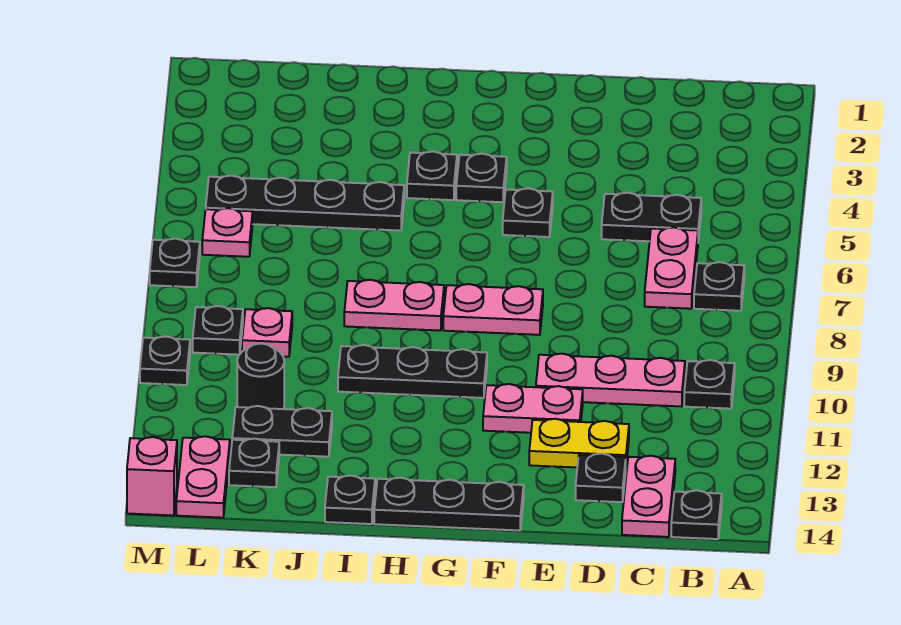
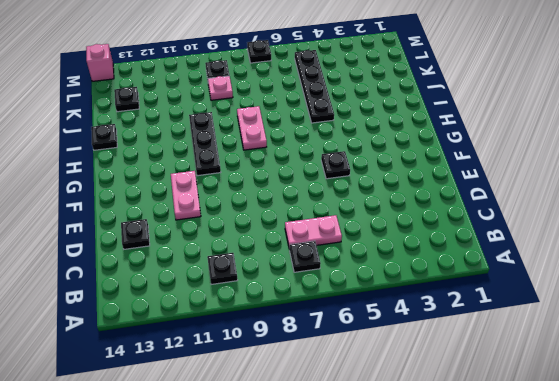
none -> black 1x1 plate [671,490,722,539]
none -> black 1x2 plate [602,193,701,241]
none -> pink 1x3 plate [536,354,685,406]

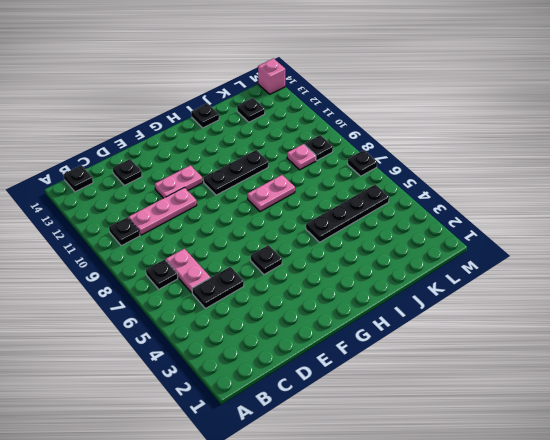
none -> pink 1x2 plate [622,456,675,537]
none -> yellow 1x2 plate [529,419,629,467]
none -> pink 1x2 plate [443,284,543,335]

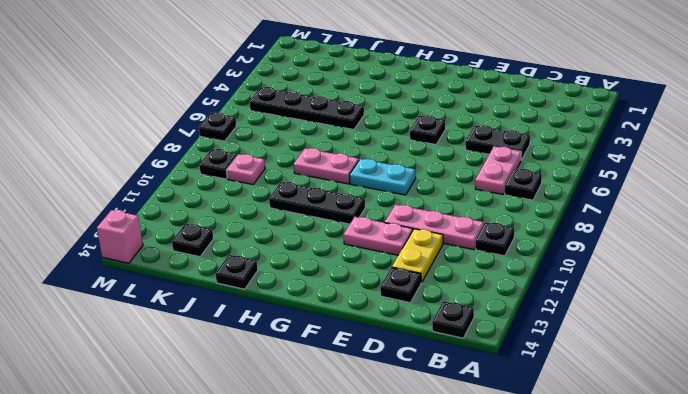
yellow 1x2 plate [392,229,443,282] -> yellow 1x2 plate turned to [529,419,629,467]
cyan 1x2 plate [349,159,416,195] -> pink 1x2 plate [443,284,543,335]
none -> pink 1x2 plate [622,456,675,537]
none -> black 1x3 plate [374,478,524,530]
none -> black 1x1 plate [456,154,507,202]

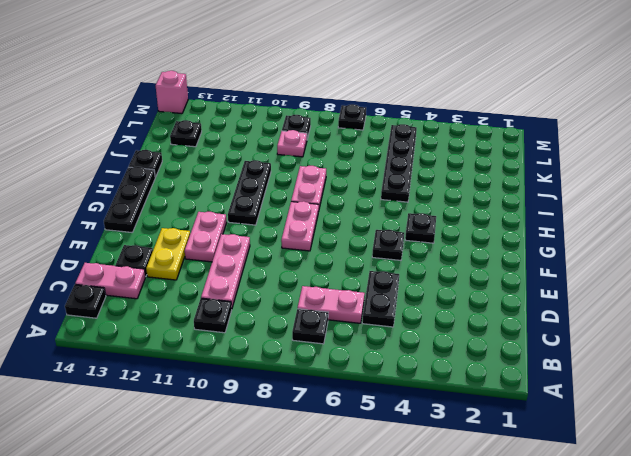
none -> black 1x1 plate [407,151,457,200]
none -> black 1x2 plate [232,406,332,457]
none -> black 1x1 round brick [237,343,284,409]

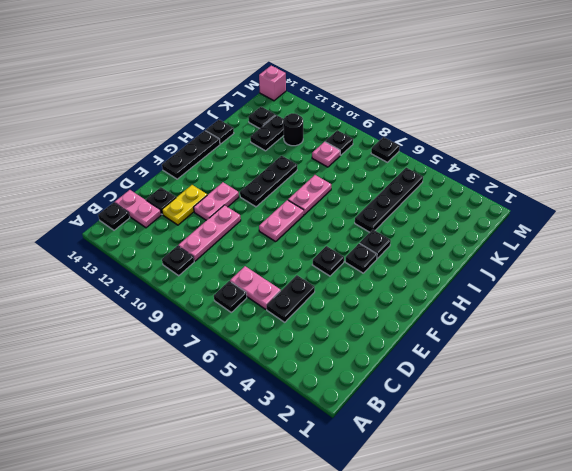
none -> pink 1x1 plate [202,208,253,257]
none -> pink 1x2 plate [176,436,230,518]
none -> black 1x1 plate [140,336,190,385]

